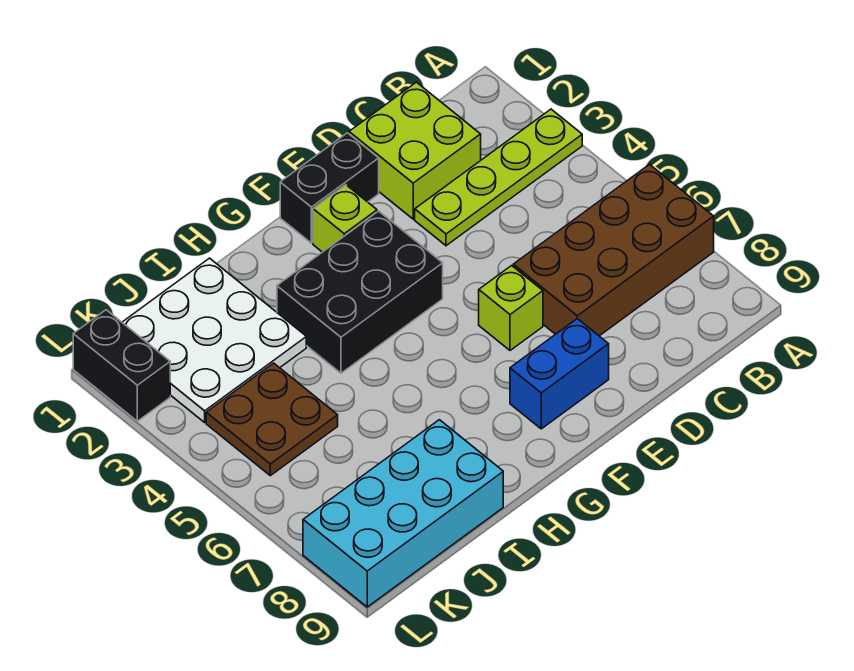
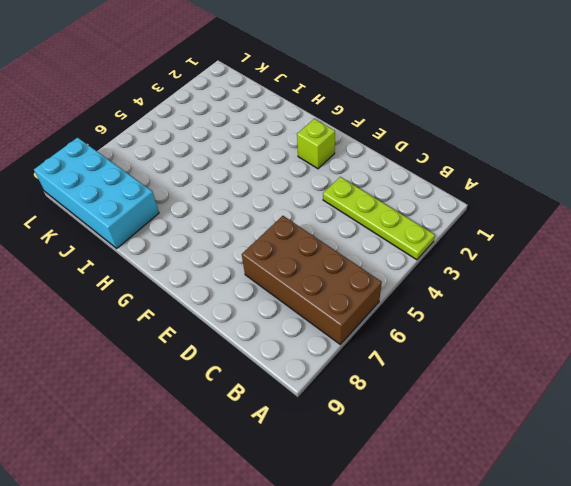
none -> lime 2x2 brick [349,82,481,219]
none -> black 1x2 brick [280,133,379,243]
none -> lime 1x1 brick [479,266,543,350]

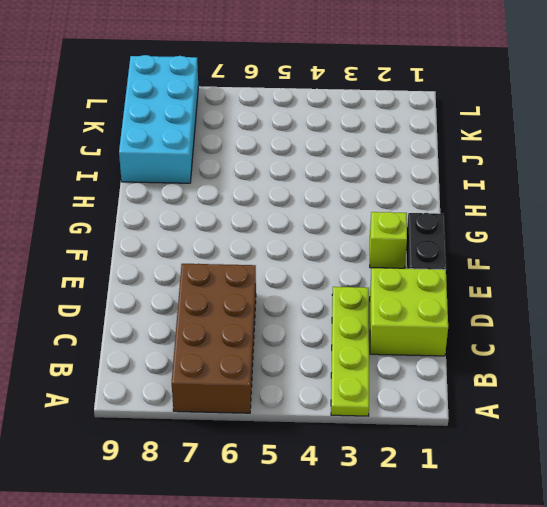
none -> lime 1x1 brick [479,266,543,350]
none -> blue 1x2 brick [510,319,609,429]
none -> black 2x3 brick [277,211,443,373]

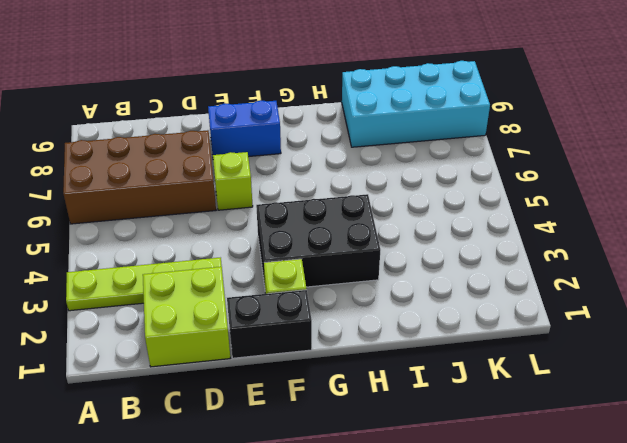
none -> white 3x3 plate [122,258,306,422]
none -> brown 2x2 plate [206,363,338,476]
none -> black 1x2 brick [73,310,170,421]

